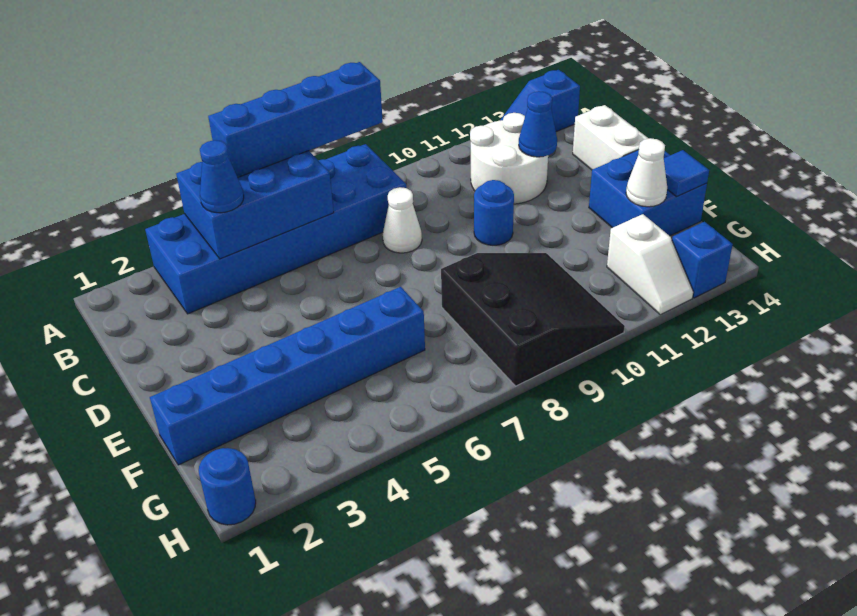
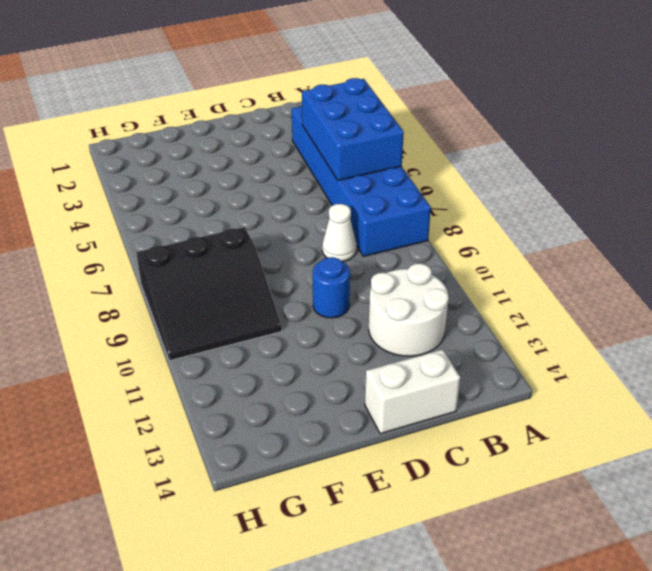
none -> blue 1x2 slope [500,70,580,132]
none -> blue 2x2 brick [589,150,707,236]
none -> blue 1x6 brick [150,287,425,465]

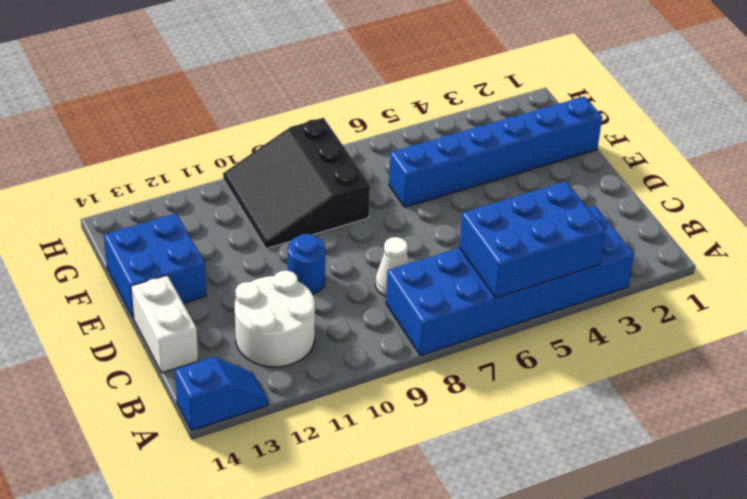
none -> white 1x2 slope [607,214,693,315]
none -> blue 1x1 round brick [199,448,256,525]
none -> blue 1x1 brick [672,222,733,298]

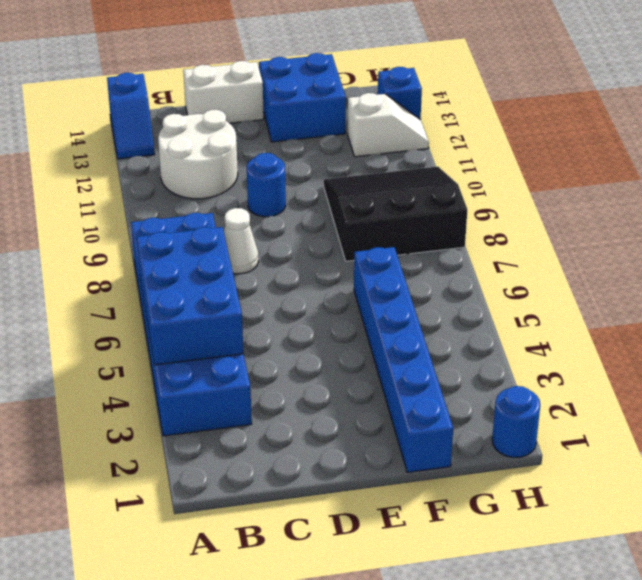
none -> blue 1x1 cone [519,91,557,157]
none -> white 1x1 cone [626,138,667,207]
none -> blue 1x1 tile [664,150,709,197]

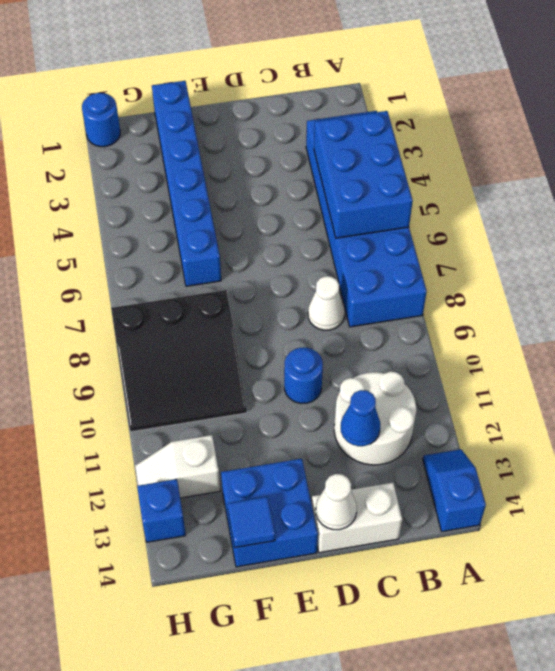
white 1x1 cone [316,474,357,530] -> white 1x1 cone moved to [626,138,667,207]
none -> blue 1x4 brick [208,62,383,177]
none -> blue 1x1 cone [200,140,244,213]

